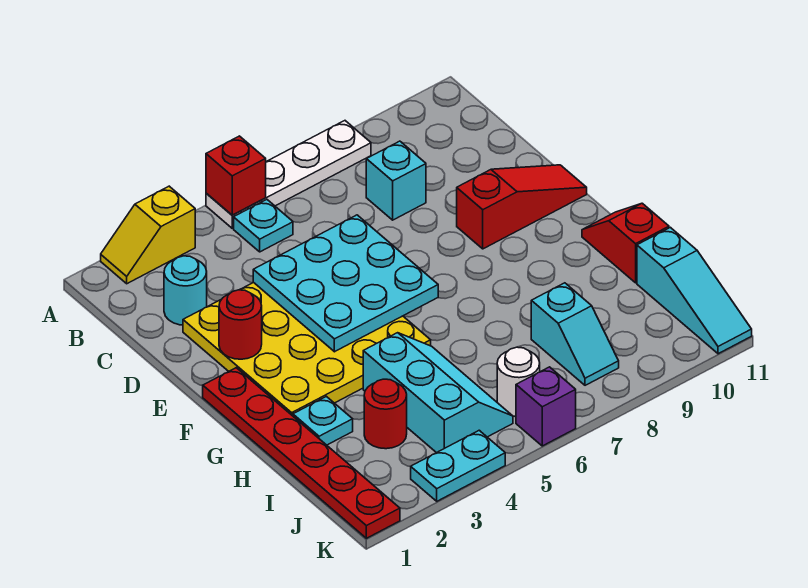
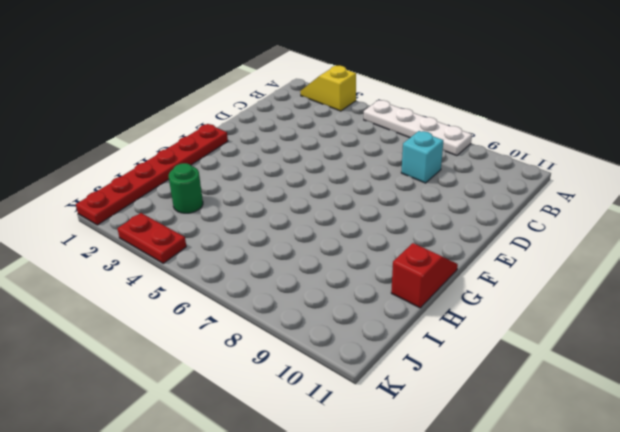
green 1x1 round brick [169,163,203,213] -> red 1x1 round brick [364,379,407,449]
red 1x2 plate [117,213,186,263] -> cyan 1x2 plate [411,430,505,501]
none -> cyan 1x1 plate [234,200,293,252]
none -> cyan 1x1 round brick [164,256,207,325]
none -> yellow 4x4 plate [183,282,431,416]

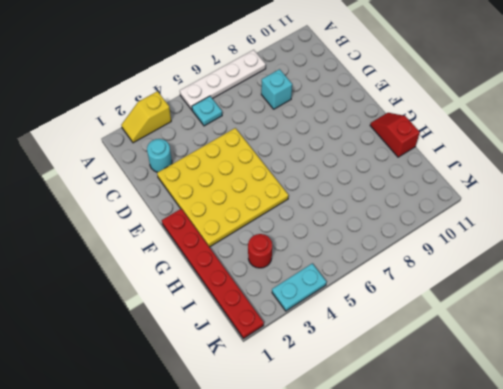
none -> red 1x3 slope [457,165,587,249]
none -> cyan 1x1 plate [293,396,353,445]
none -> cyan 2x3 slope [363,333,513,453]

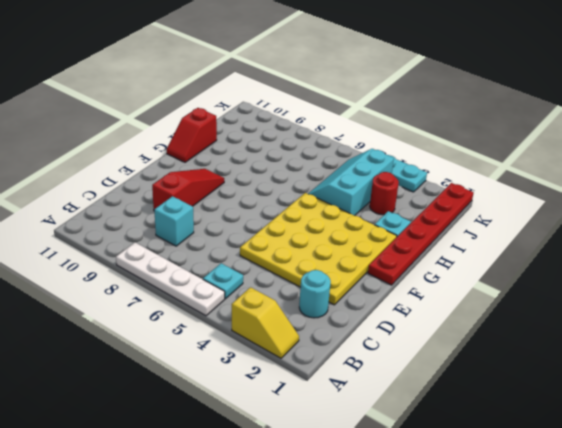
red 1x3 slope [152,169,224,210] -> red 1x3 slope turned to [457,165,587,249]
none -> cyan 1x2 slope [531,283,619,385]
none -> cyan 1x3 slope [637,227,752,354]
none -> white 1x1 round brick [497,347,540,417]

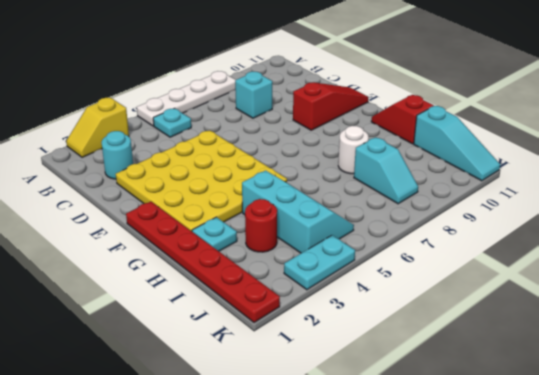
white 1x1 round brick [338,126,369,174] -> white 1x1 round brick moved to [497,347,540,417]
none -> purple 1x1 brick [516,367,576,446]
none -> red 1x1 brick [206,136,266,215]
none -> cyan 3x3 plate [253,215,438,352]

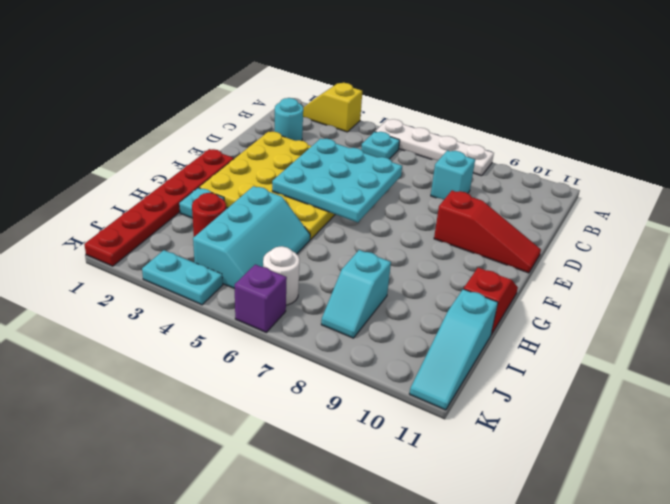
none -> red 1x1 brick [206,136,266,215]
none -> red 1x1 round brick [219,290,262,359]

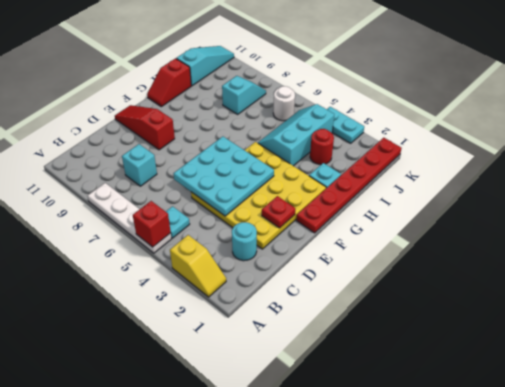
red 1x1 plate [262,196,295,228] -> red 1x1 round brick [219,290,262,359]
none -> purple 1x1 brick [516,367,576,446]

